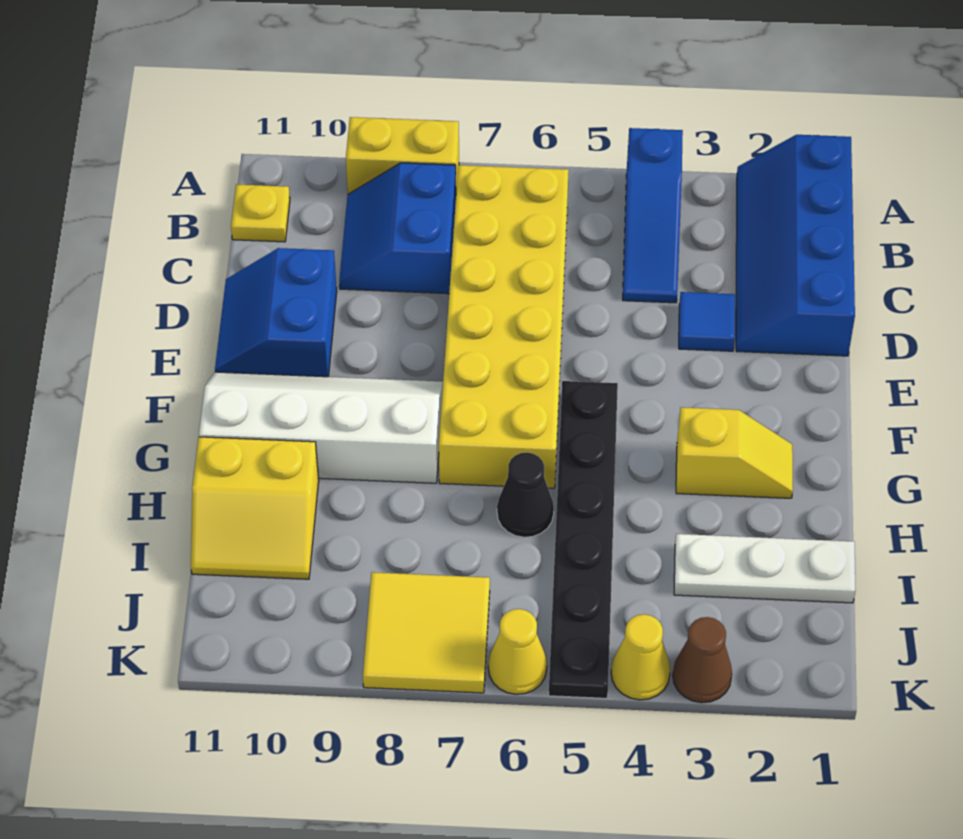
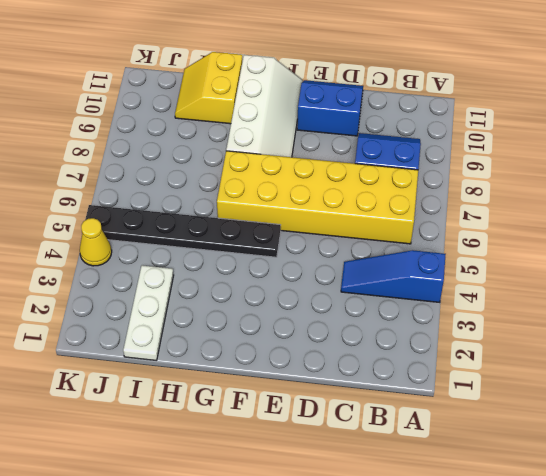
none -> blue 2x4 slope [736,135,855,356]
none -> yellow 1x2 brick [346,117,459,194]
none -> yellow 1x1 plate [231,184,290,242]

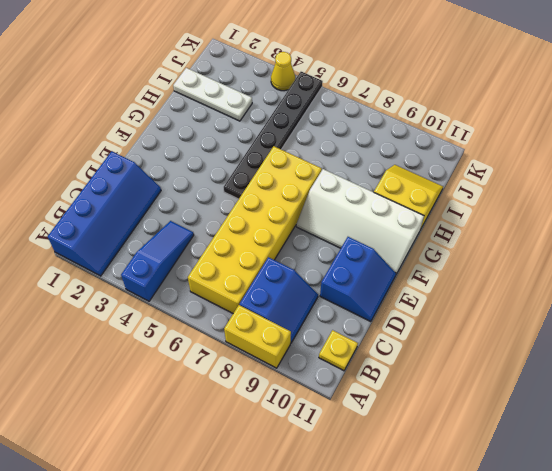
none -> blue 1x1 tile [679,292,735,351]
none -> yellow 1x2 slope [676,407,793,498]
none -> black 1x1 cone [497,452,554,537]

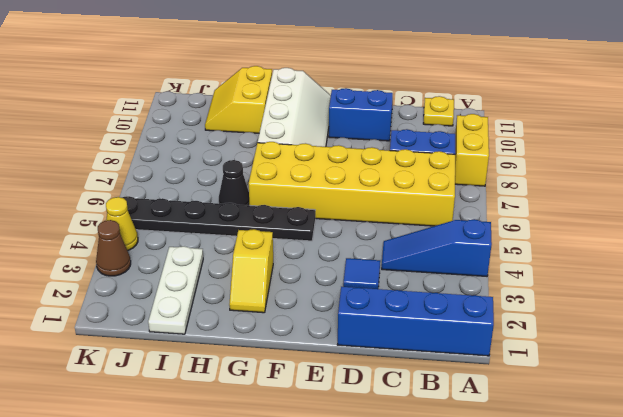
none -> yellow 2x2 tile [363,572,490,693]
none -> yellow 1x1 cone [488,609,547,694]

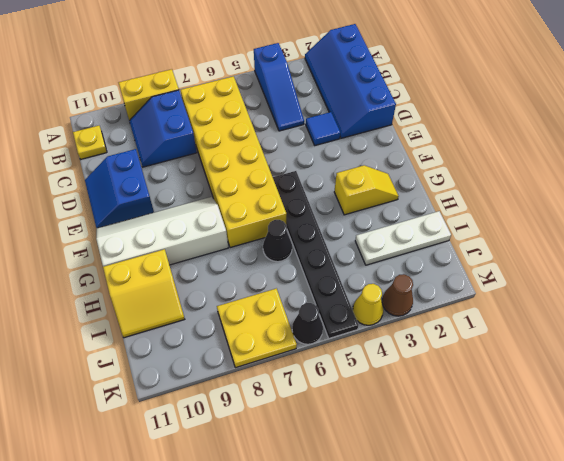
yellow 2x2 plate [217,288,297,368] -> yellow 2x2 tile [363,572,490,693]
black 1x1 cone [292,303,323,344] -> yellow 1x1 cone [488,609,547,694]

